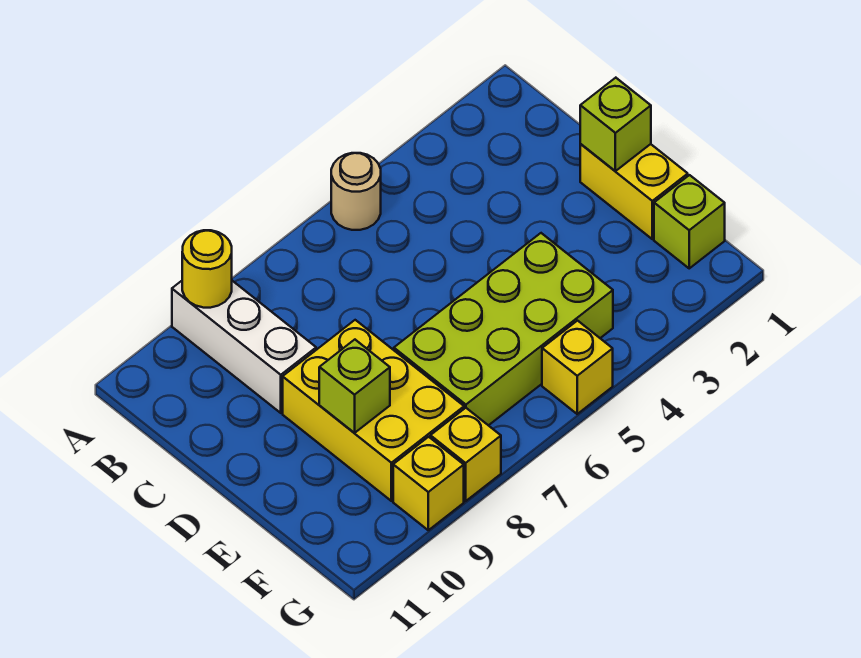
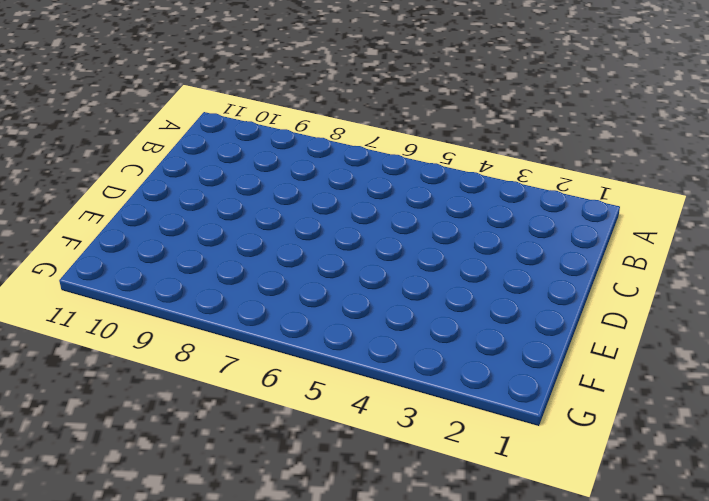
none -> tan 1x1 round brick [331,153,381,230]
none -> white 1x3 brick [172,281,316,413]
none -> yellow 1x2 brick [580,144,688,239]

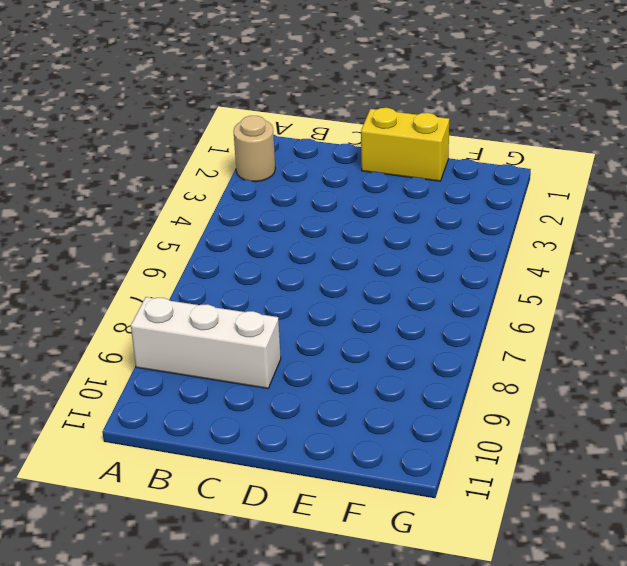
tan 1x1 round brick [234,116,275,182] -> tan 1x1 round brick moved to [331,153,381,230]
none -> yellow 2x3 brick [283,320,464,501]
none -> lime 2x4 brick [394,233,613,426]
none -> lime 1x1 brick [654,175,725,268]

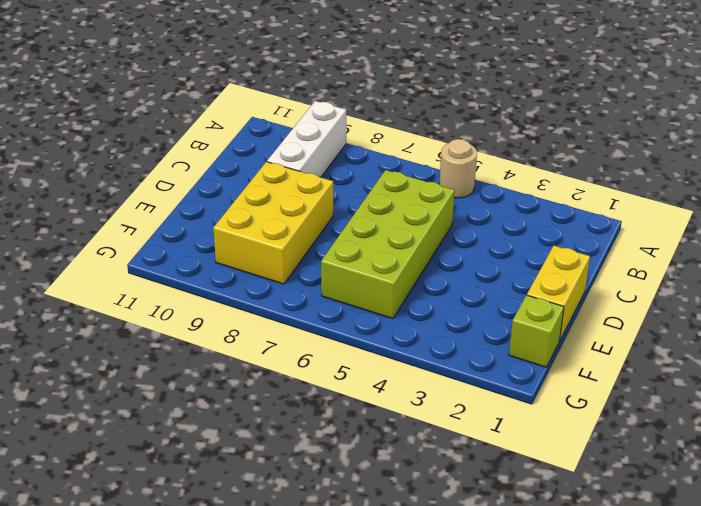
lime 2x4 brick [321,170,454,319] -> lime 2x4 brick turned to [394,233,613,426]
none -> yellow 1x1 brick [542,321,613,414]
none -> yellow 1x1 brick [430,408,501,501]
none -> yellow 1x1 brick [393,437,464,530]

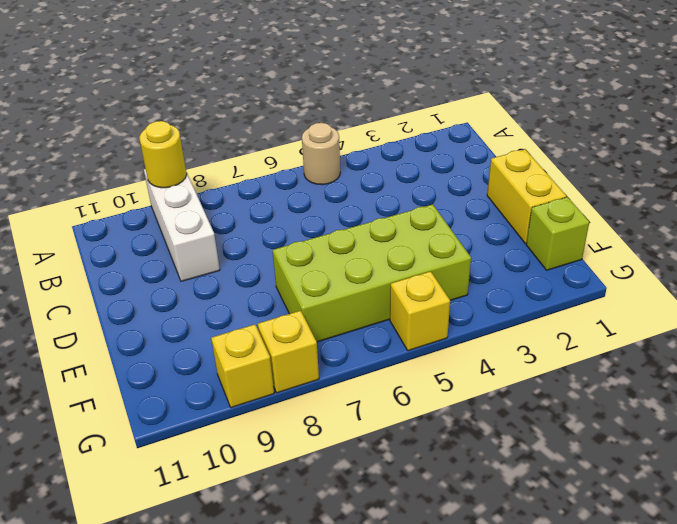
none -> yellow 2x3 brick [283,320,464,501]
none -> lime 1x1 brick [580,78,651,171]
none -> lime 1x1 brick [319,340,390,433]

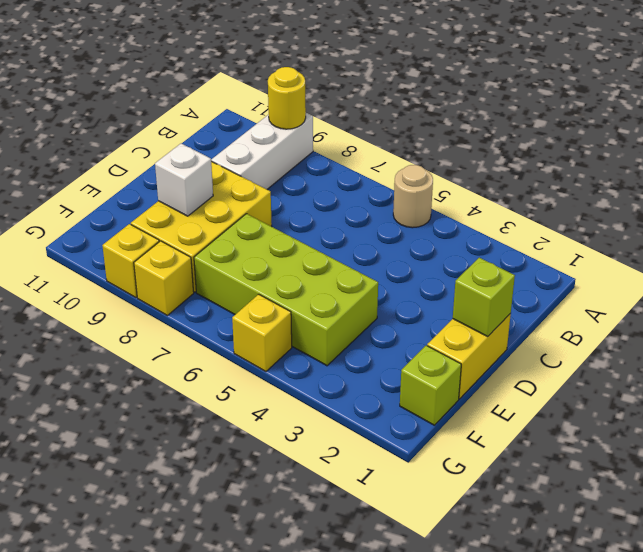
white 1x1 brick [155,143,213,216] -> lime 1x1 brick [319,340,390,433]

